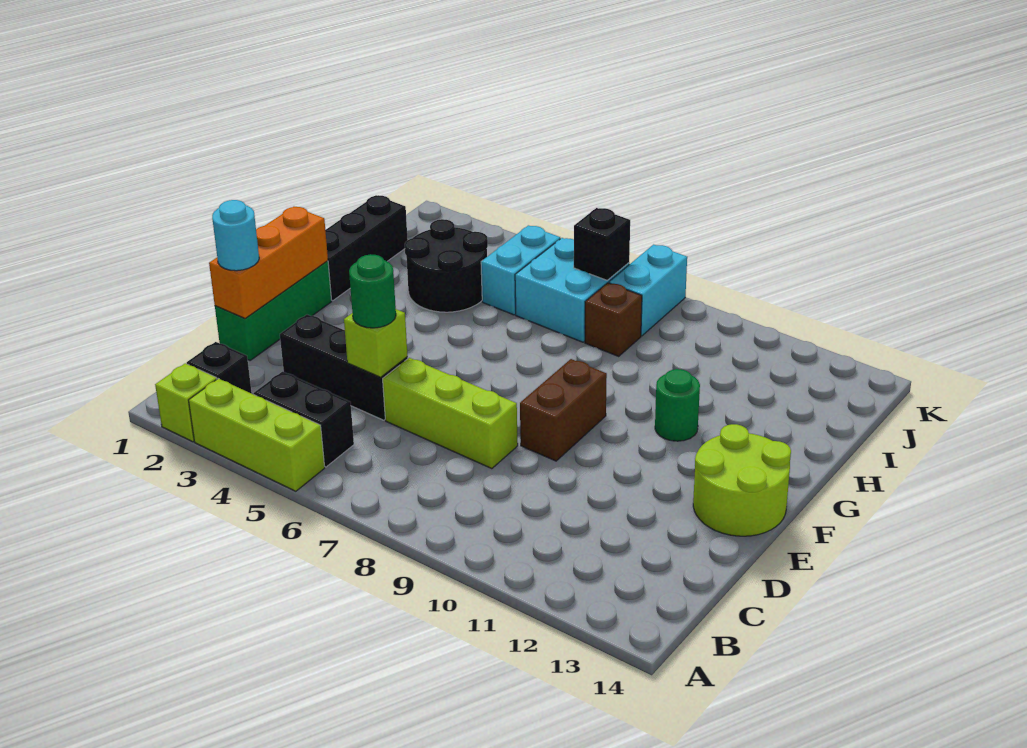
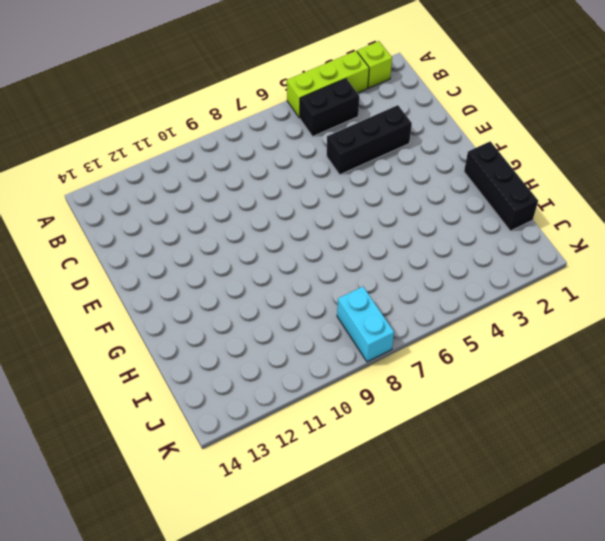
none -> black 1x1 brick [187,342,252,393]
none -> green 1x3 brick [215,261,332,360]
none -> lime 1x3 brick [383,358,518,469]

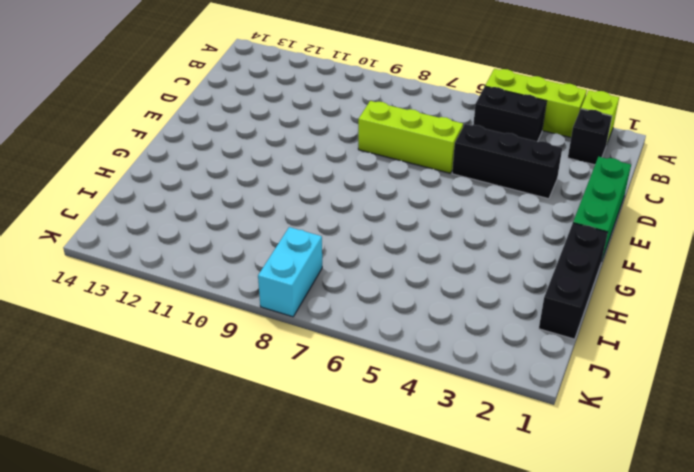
none -> brown 1x2 brick [520,359,607,461]
none -> lime 2x2 round brick [693,424,791,536]
none -> green 1x1 round brick [655,369,700,441]

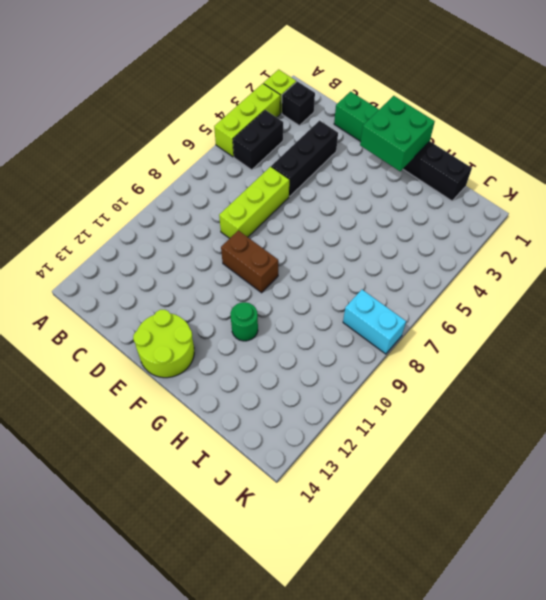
green 2x2 brick [360,96,435,171] -> orange 1x3 brick [209,207,328,319]
none -> black 2x2 round brick [405,219,488,312]
none -> cyan 1x2 brick [481,225,560,315]
none -> cyan 2x2 brick [515,238,629,342]

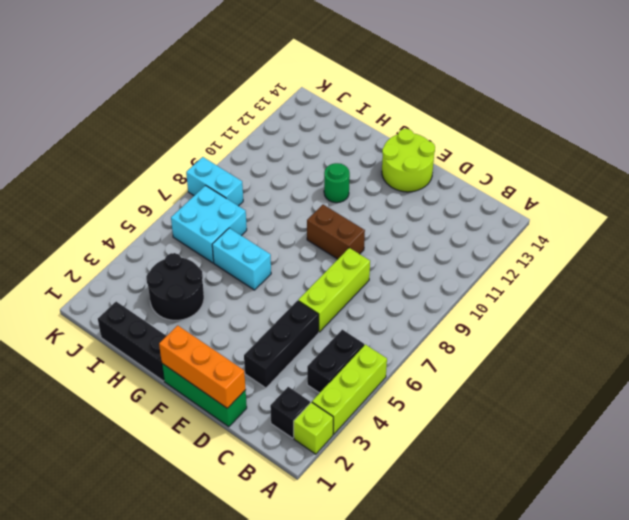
cyan 1x2 brick [212,228,271,290] -> cyan 1x2 brick moved to [481,225,560,315]
none -> brown 1x1 brick [585,283,642,356]
none -> lime 1x1 brick [344,309,408,377]
none -> black 1x1 brick [574,208,630,280]

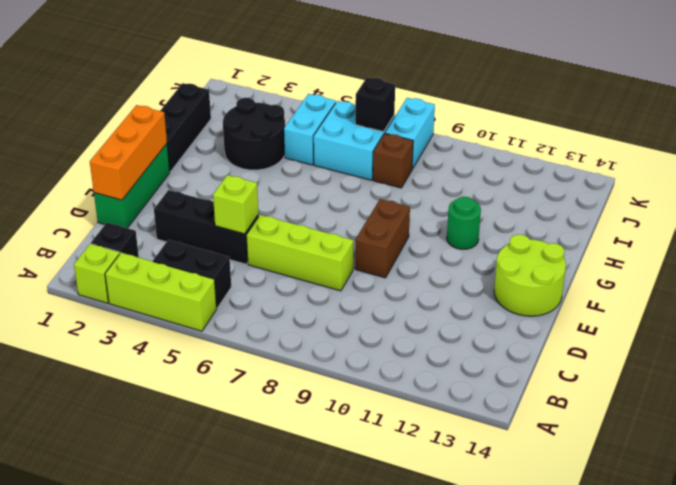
none -> cyan 1x1 round brick [212,200,259,271]
none -> green 1x1 round brick [349,254,396,328]

